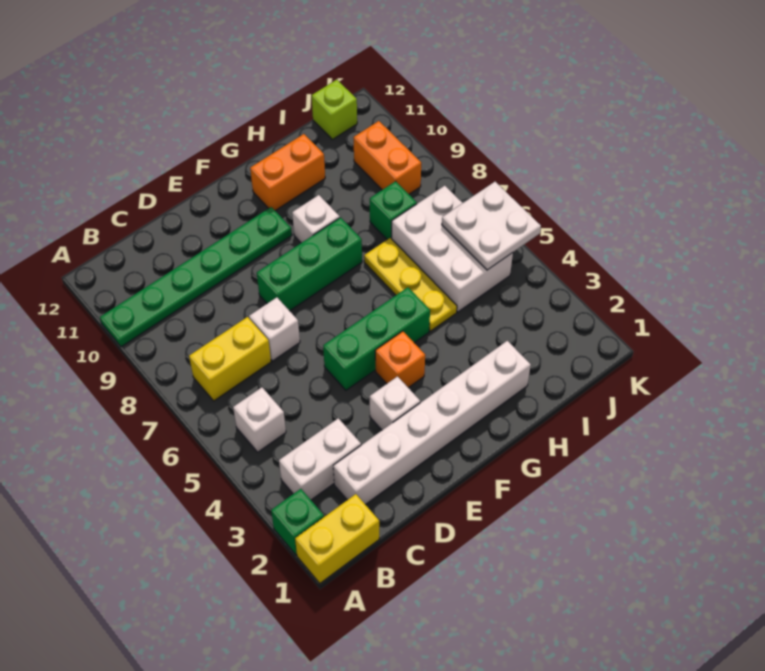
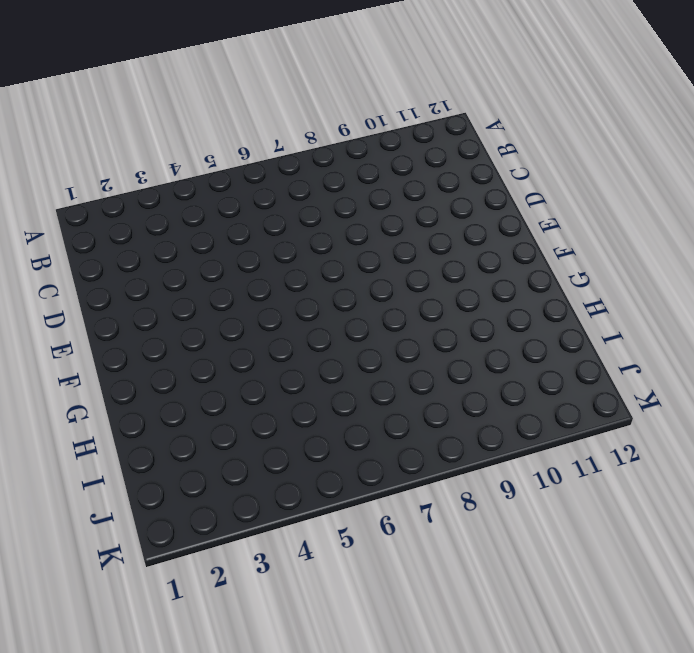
none -> yellow 1x2 brick [295,494,379,583]
none -> green 1x1 brick [271,489,324,555]
none -> green 1x6 plate [100,207,292,347]

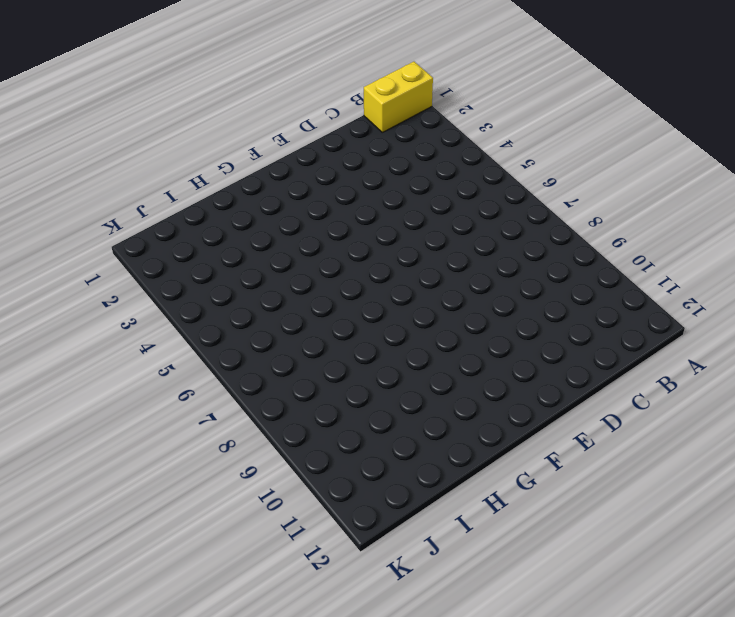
none -> green 1x1 brick [271,489,324,555]
none -> green 1x6 plate [100,207,292,347]
none -> white 1x2 brick [279,418,361,500]

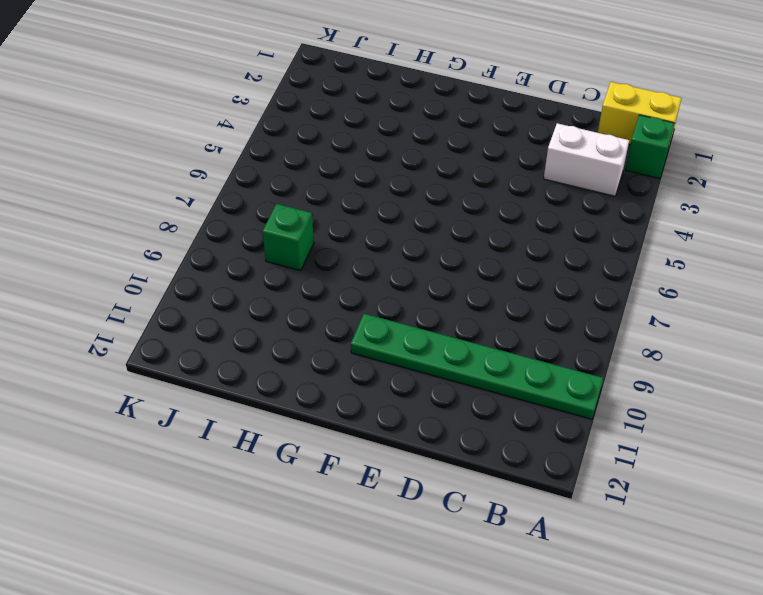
none -> white 1x1 brick [233,387,286,452]
none -> yellow 1x2 brick [189,317,271,401]
none -> white 1x6 brick [333,341,531,505]

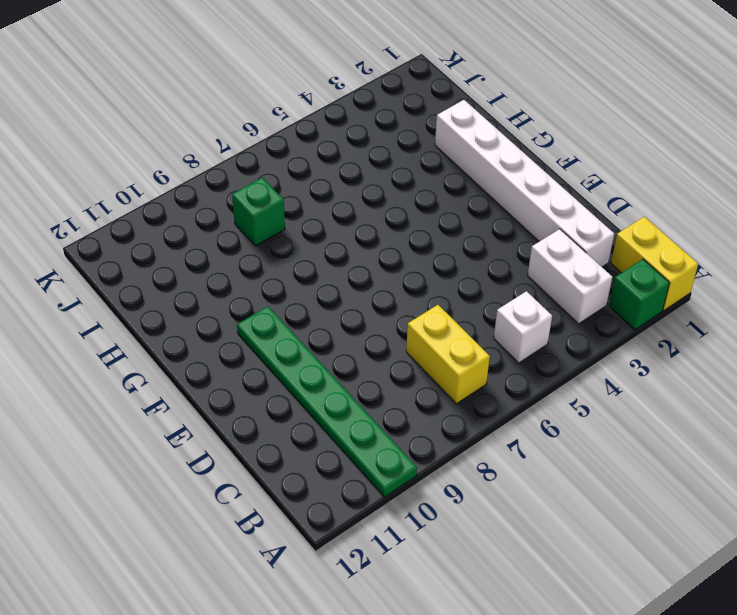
none -> white 1x1 brick [249,297,300,361]
none -> white 1x1 brick [370,376,420,430]
none -> green 1x3 brick [323,287,430,390]

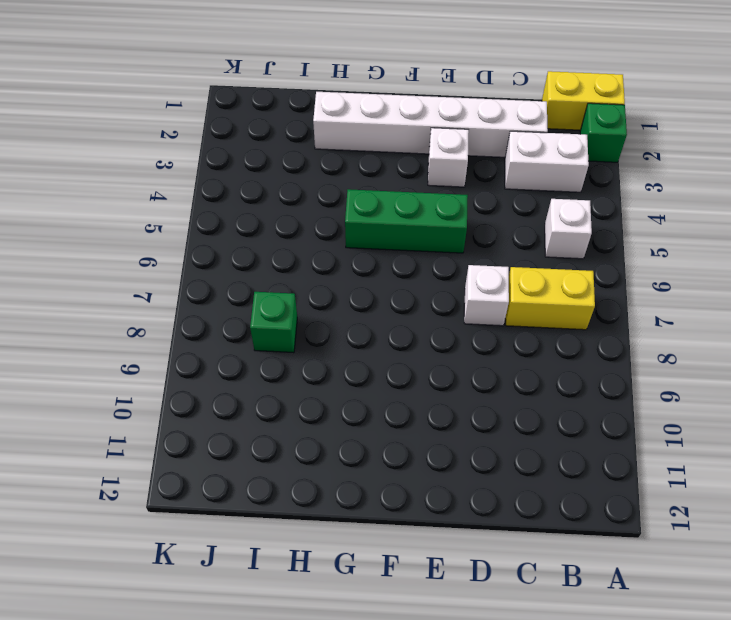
none -> green 1x6 plate [100,207,292,347]
none -> green 1x3 brick [257,217,362,311]
none -> orange 1x1 brick [375,331,425,388]

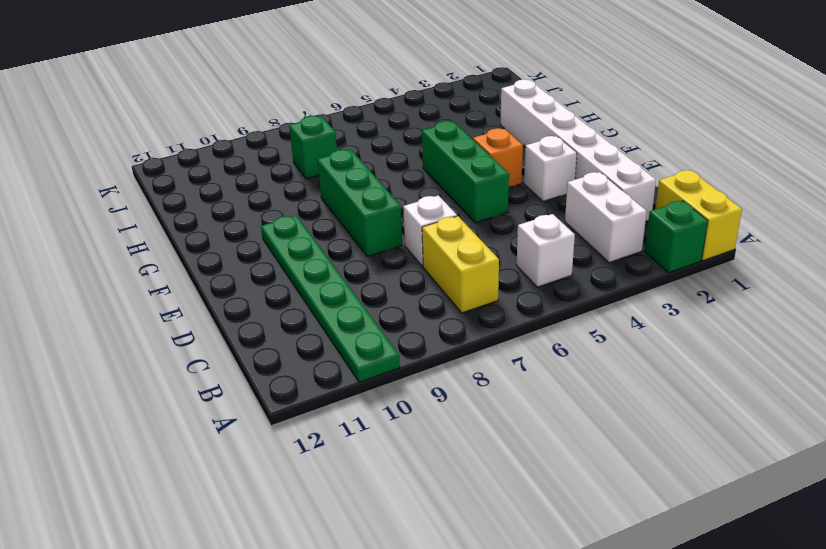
none -> white 1x1 brick [292,195,340,243]
none -> orange 1x2 brick [250,134,325,211]
none -> yellow 1x3 plate [364,238,457,331]

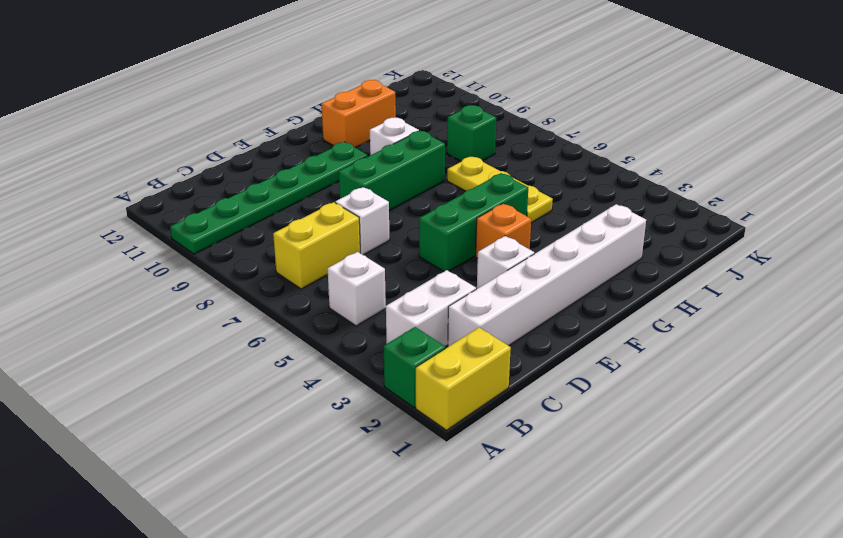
none -> white 2x3 brick [392,186,513,312]
none -> orange 1x2 brick [354,121,421,194]
none -> lime 1x1 brick [312,80,357,139]

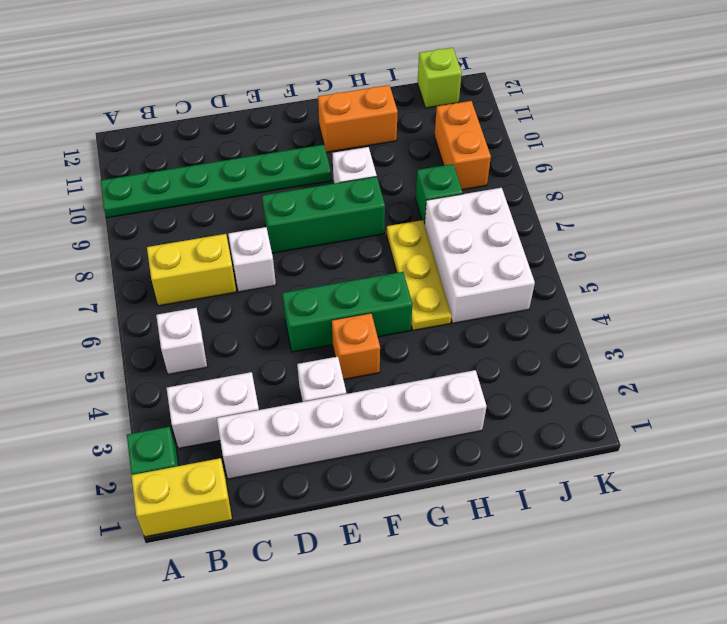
none -> white 2x2 plate [442,182,541,270]

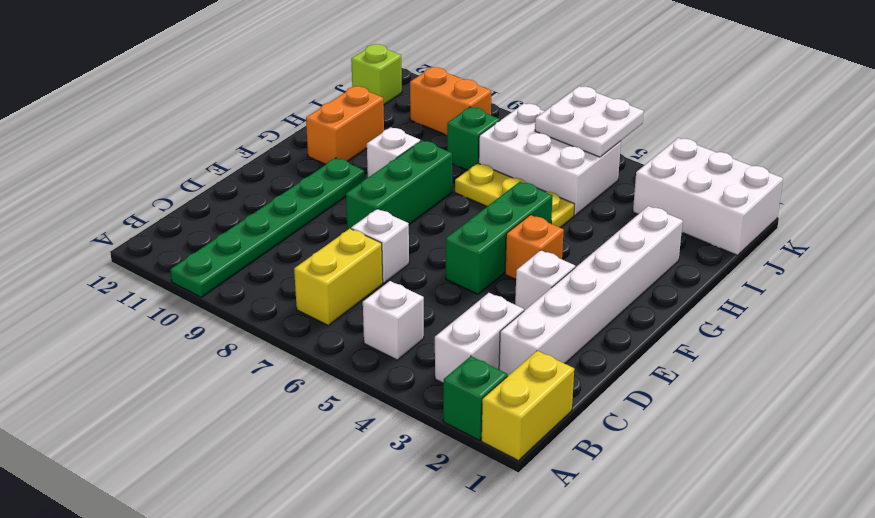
white 2x3 brick [633,138,783,255] -> none

